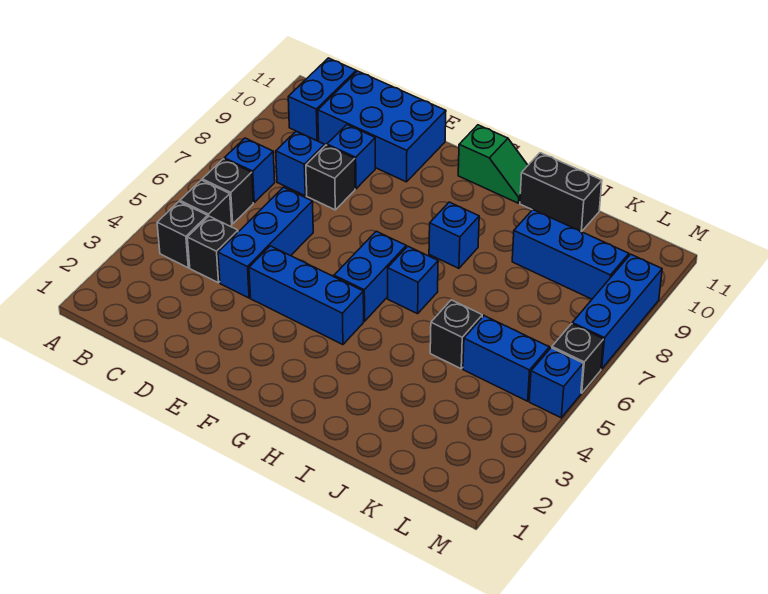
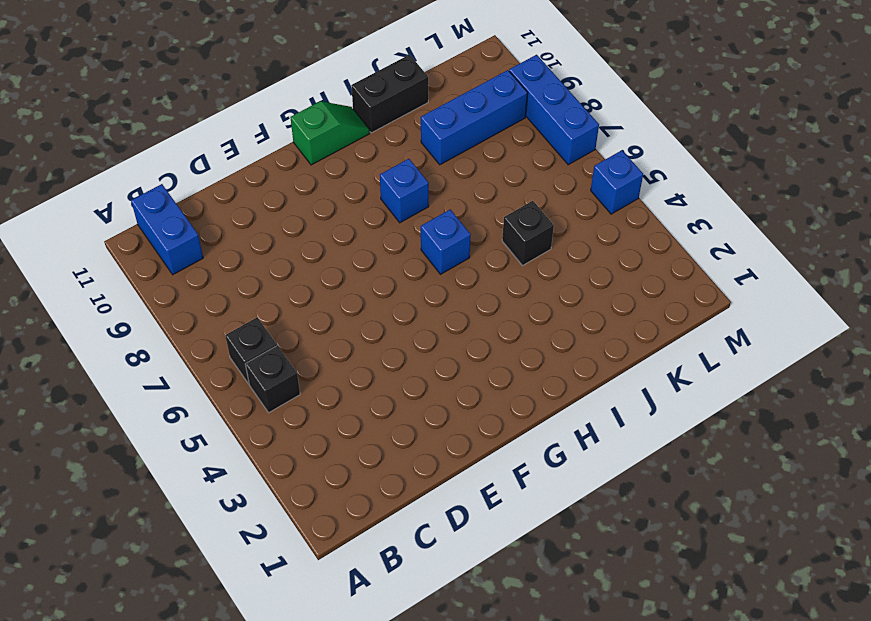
none -> black 1x1 brick [157,202,208,268]
none -> blue 1x1 brick [224,138,275,202]
none -> black 1x1 brick [187,216,238,283]

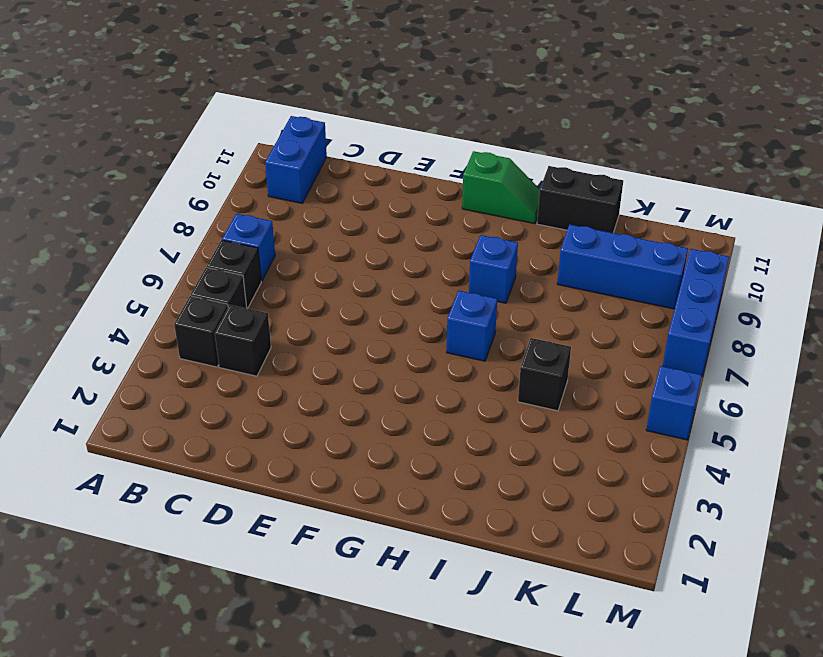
none -> blue 1x1 brick [276,131,325,195]
none -> blue 2x3 brick [318,71,446,182]
none -> blue 1x3 brick [218,187,313,298]

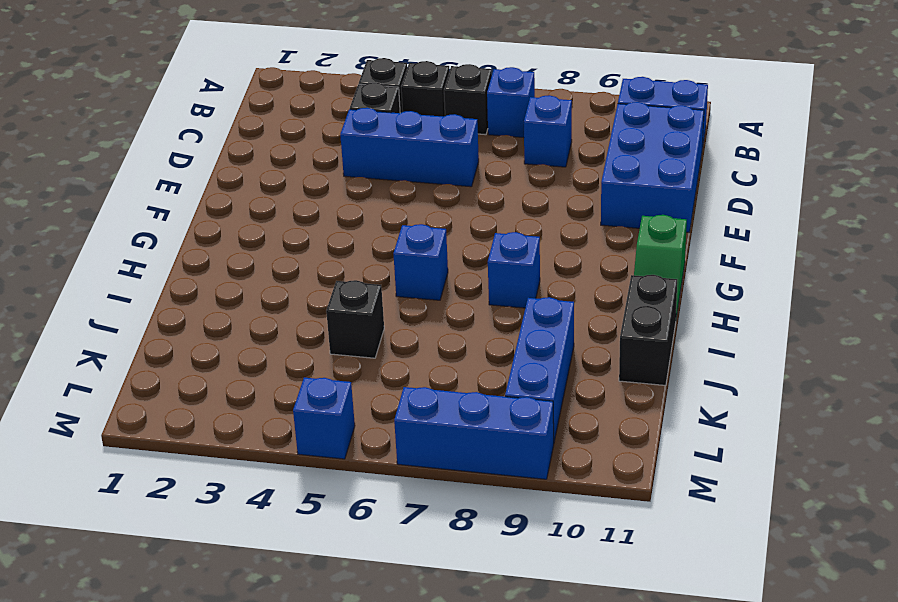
none -> black 1x1 brick [306,145,355,210]
none -> blue 1x1 brick [327,125,375,189]
none -> blue 1x3 brick [249,246,364,345]

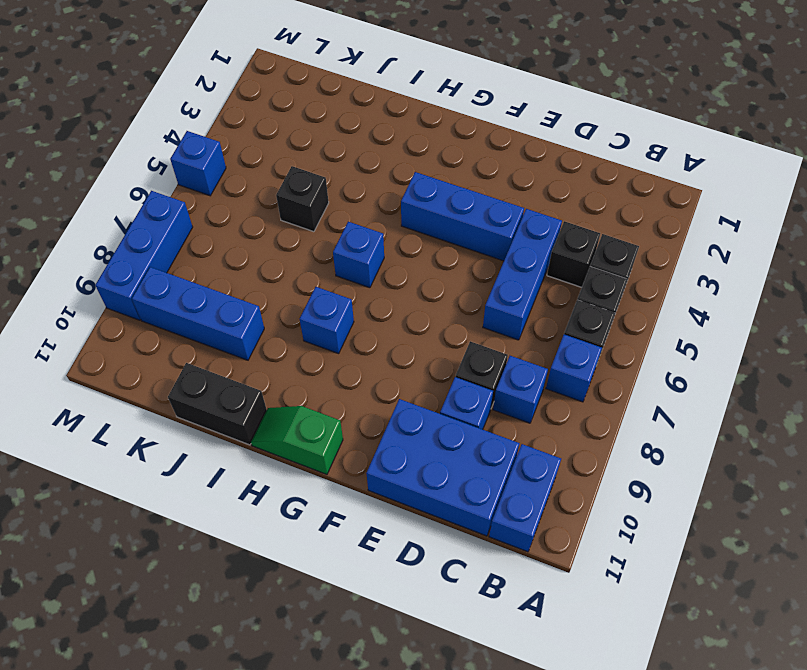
none -> blue 1x2 brick [334,231,406,321]
none -> blue 1x2 brick [463,316,549,401]
none -> black 1x1 brick [552,324,604,393]

